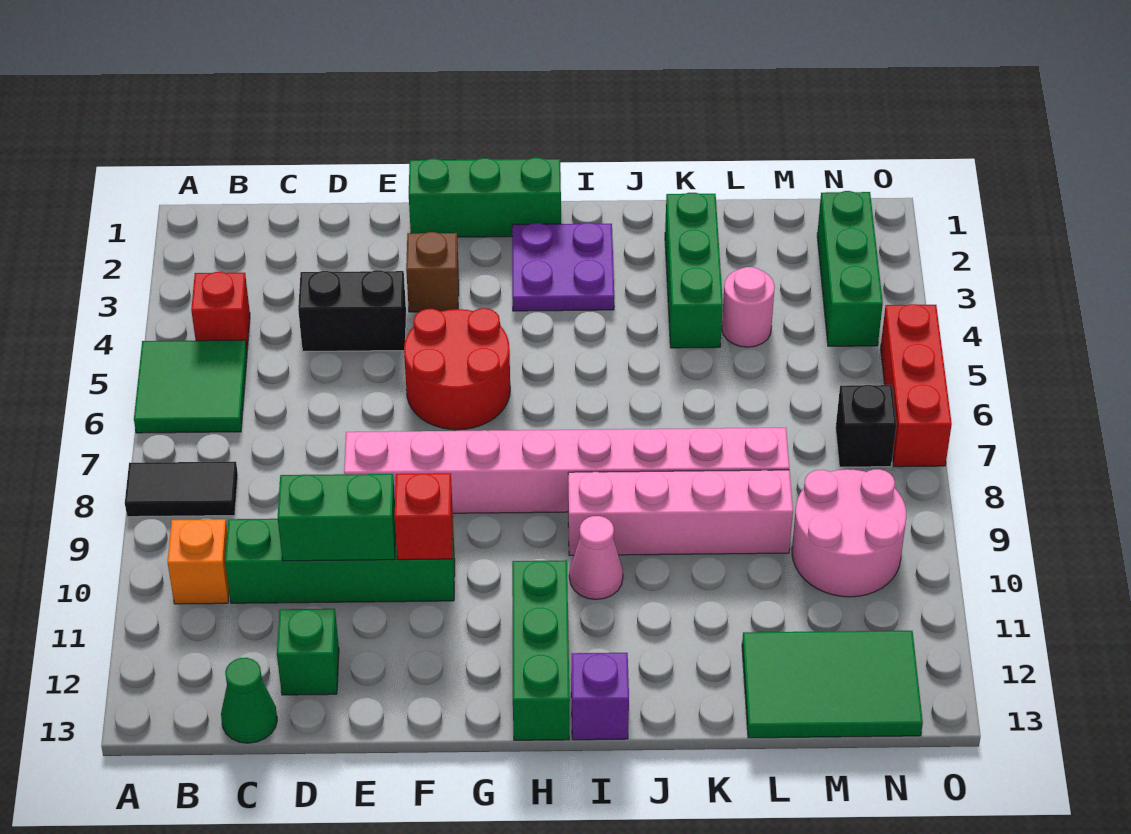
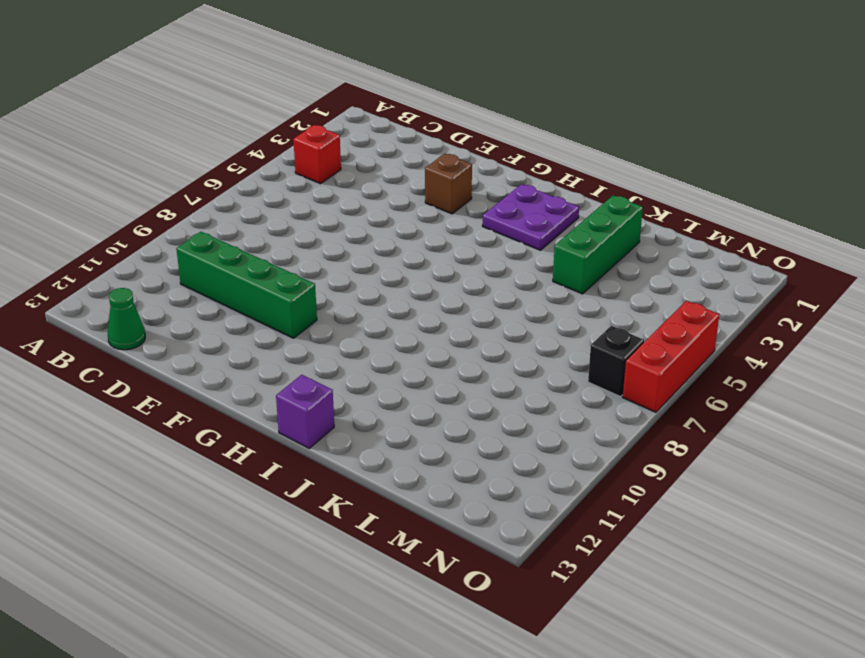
none -> green 2x2 tile [134,340,247,433]
none -> black 1x2 tile [125,462,238,517]
none -> orange 1x1 brick [168,519,229,604]

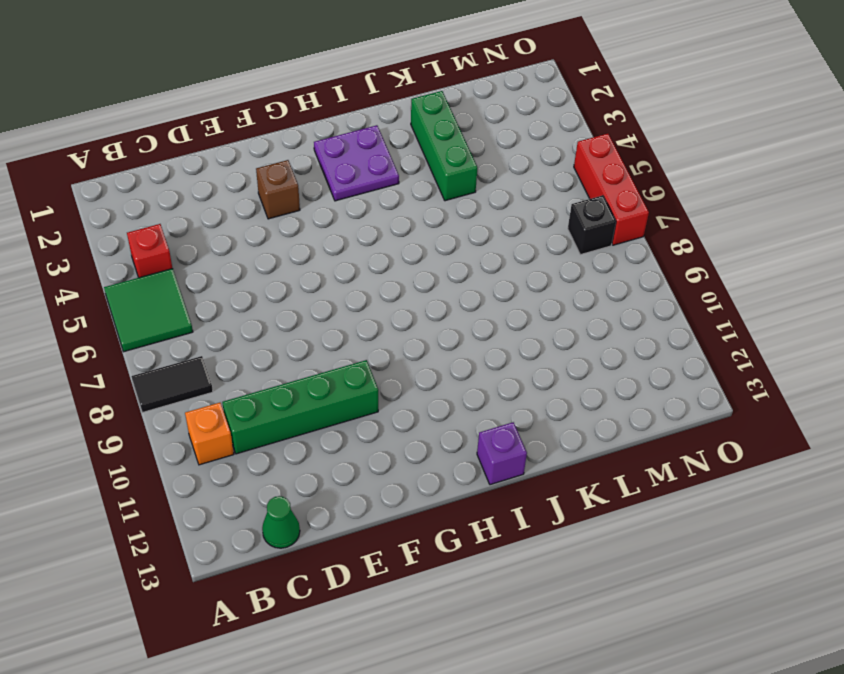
none -> black 1x2 brick [298,270,406,351]
none -> green 1x1 brick [277,609,339,695]
none -> pink 1x8 brick [344,428,789,513]

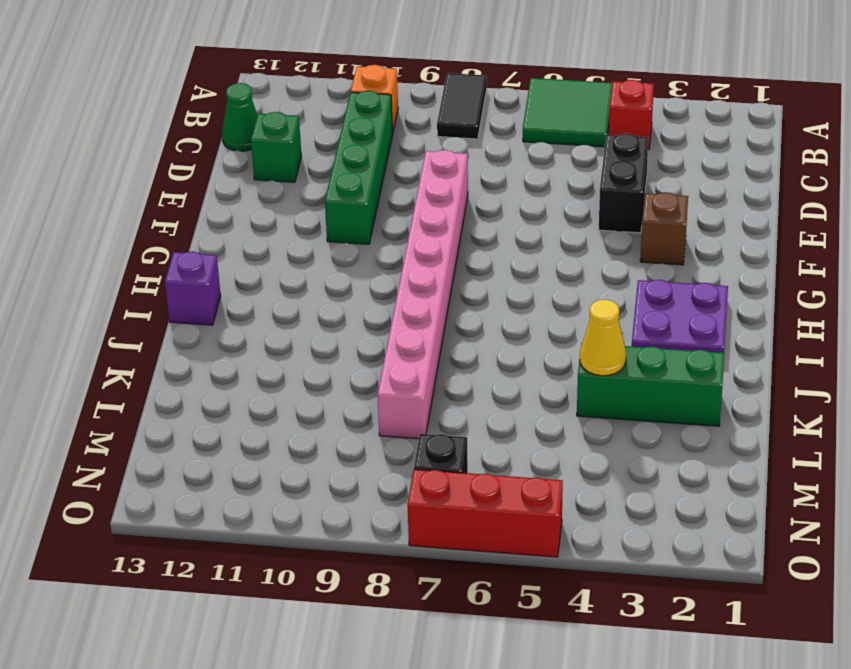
yellow 1x1 cone [580,299,626,376] -> none
none -> green 1x3 brick [409,158,561,237]
none -> red 2x2 round brick [404,308,510,430]
none -> green 1x3 brick [512,560,570,740]

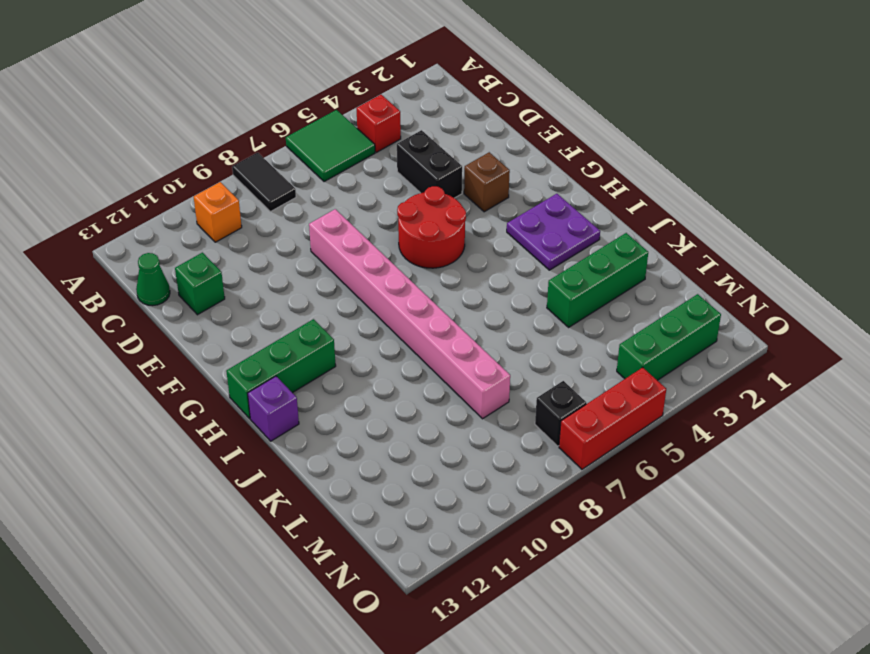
none -> green 1x4 brick [225,519,455,603]
none -> green 1x3 brick [409,158,561,237]
none -> pink 1x4 brick [568,470,793,555]

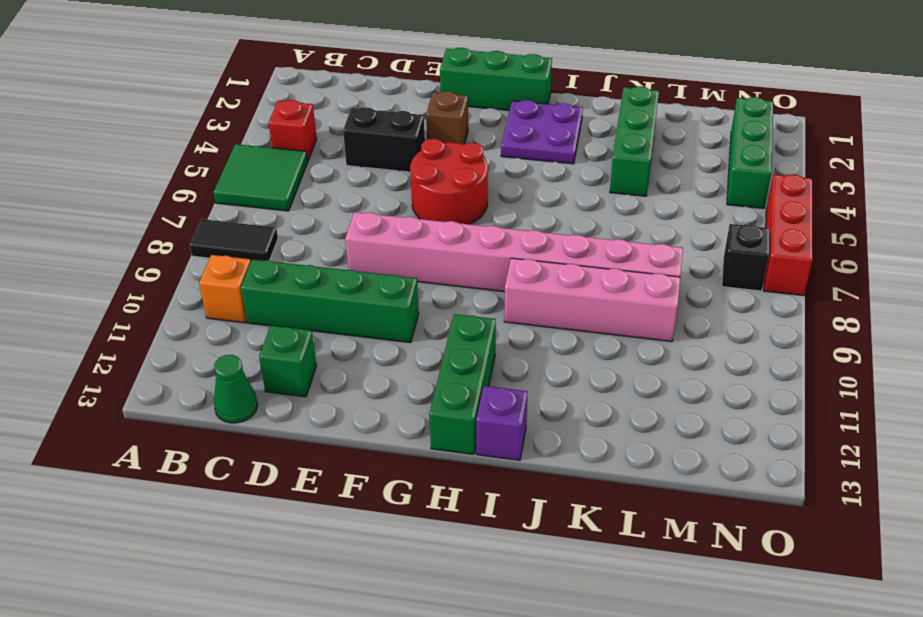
none -> pink 1x1 cone [569,516,623,599]
none -> pink 1x1 round brick [722,267,775,347]
none -> green 2x3 tile [742,631,923,738]

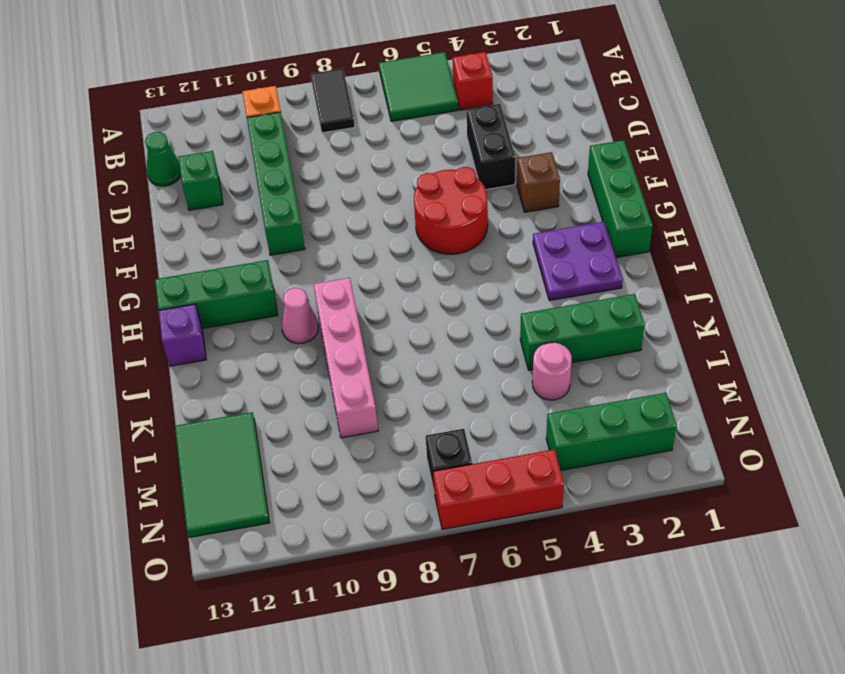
none -> pink 1x8 brick [344,428,789,513]
none -> pink 2x2 round brick [792,469,906,597]
none -> green 1x2 brick [278,474,396,561]

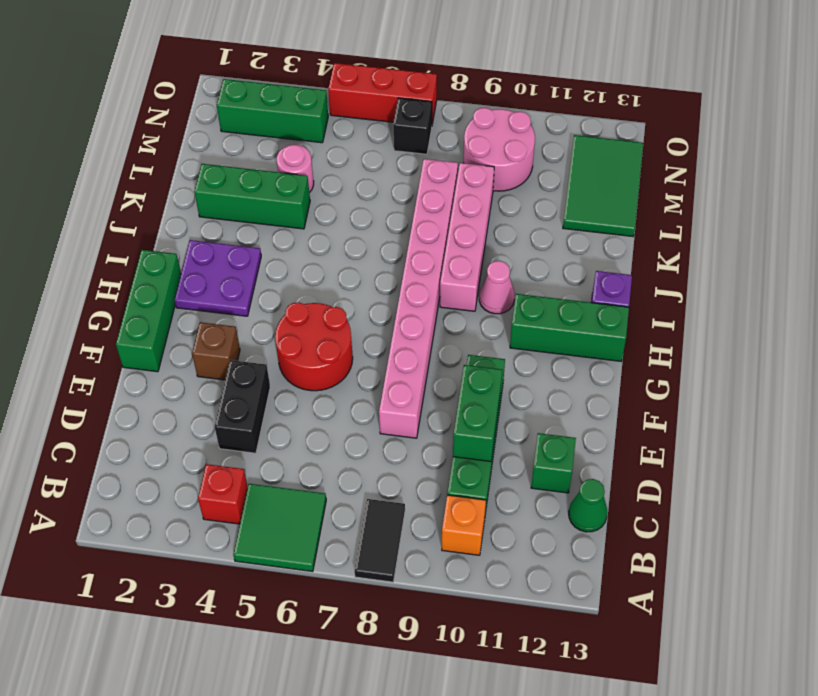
none -> red 1x1 brick [395,473,453,560]

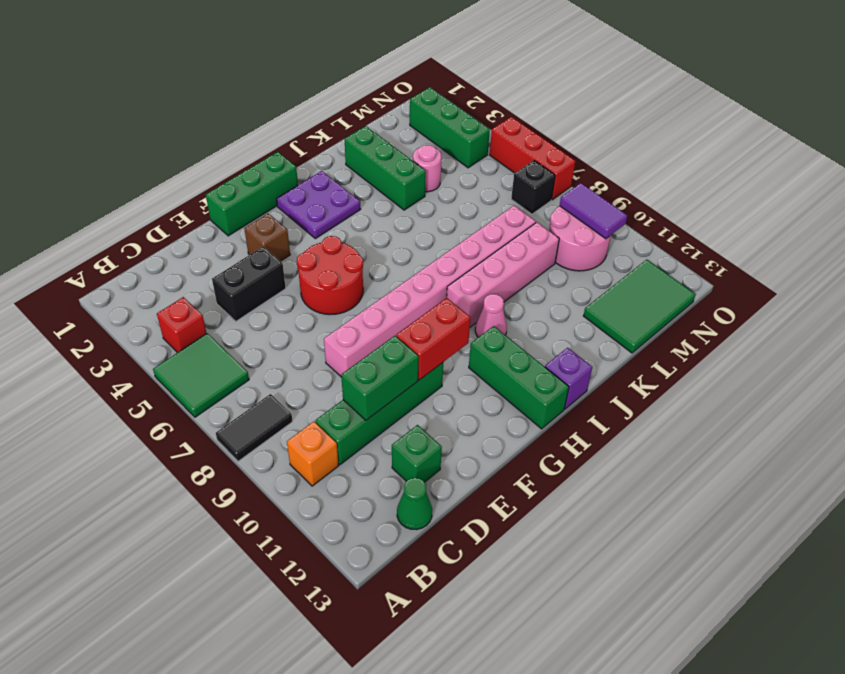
red 1x2 brick [396,298,471,380] -> red 1x1 brick [395,473,453,560]
purple 1x2 tile [560,183,627,239] -> none

